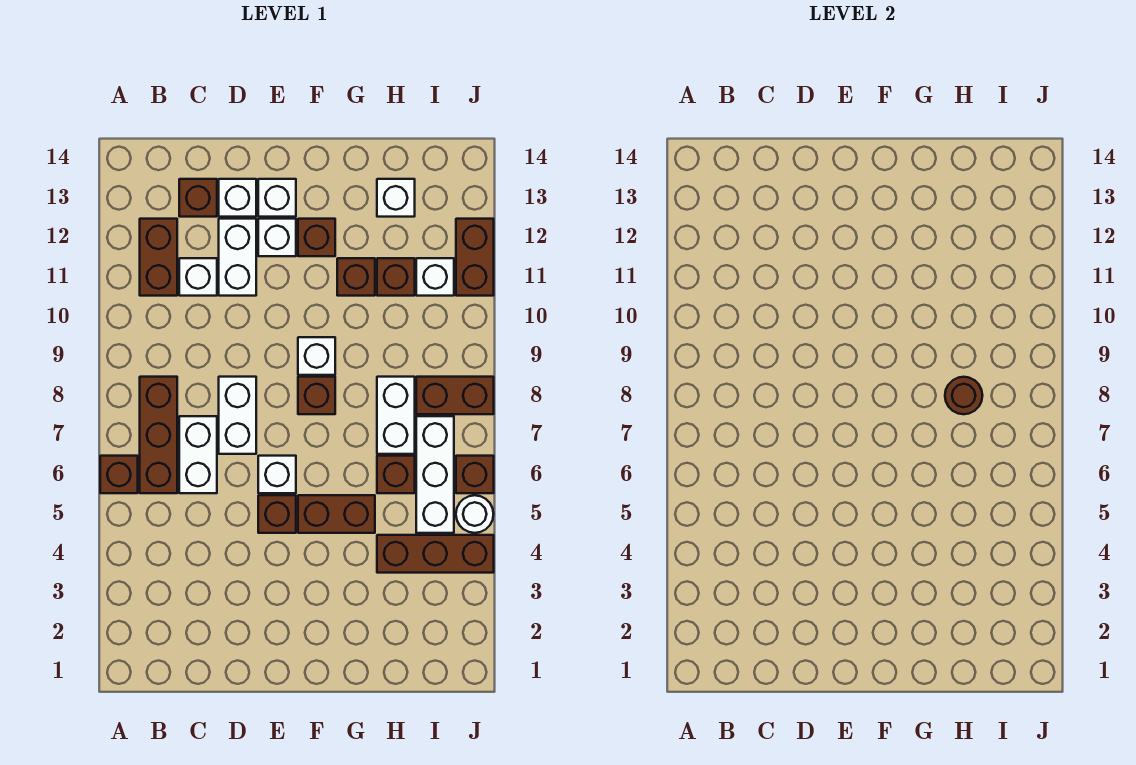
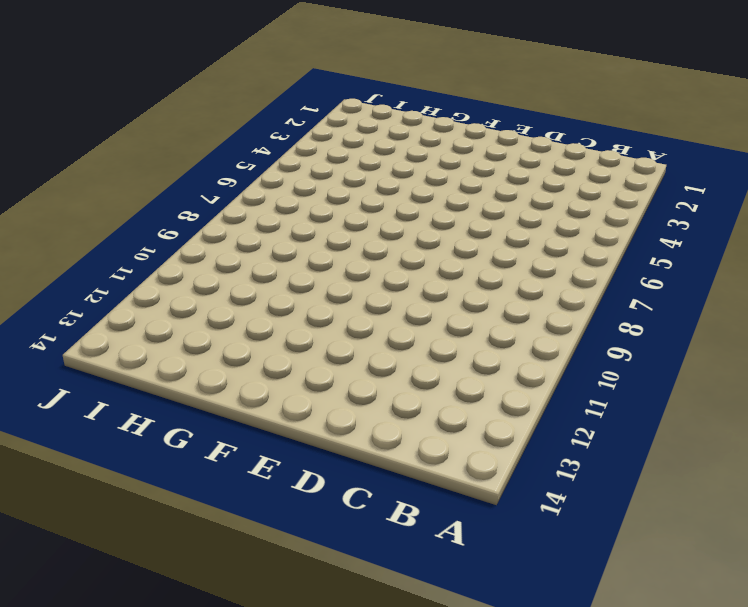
none -> brown 1x1 brick [100,456,138,493]
none -> brown 1x3 brick [140,377,177,493]
none -> brown 1x2 brick [140,219,177,296]
none -> white 1x2 brick [179,416,217,493]

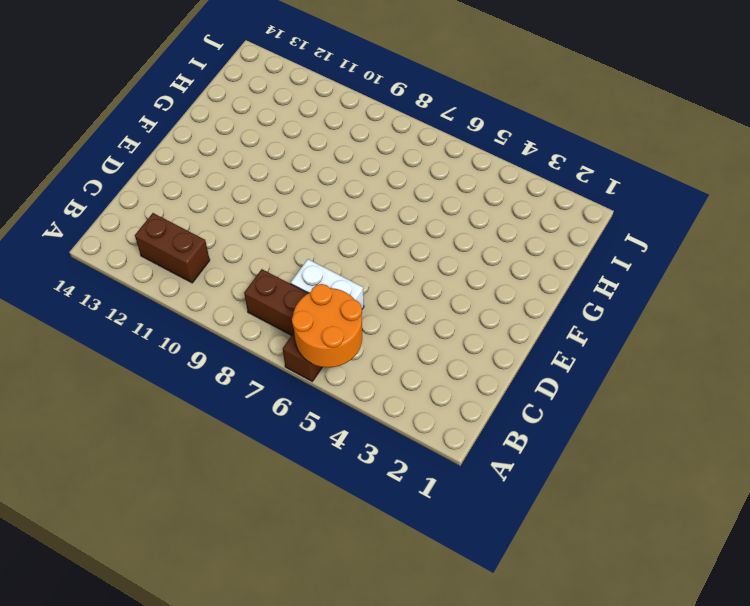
orange 2x2 round brick [292,284,362,367] -> none
none -> white 1x1 brick [179,258,217,296]
none -> brown 1x1 brick [179,179,217,217]
none -> white 1x2 brick [219,377,256,454]
none -> white 1x2 brick [219,219,256,296]

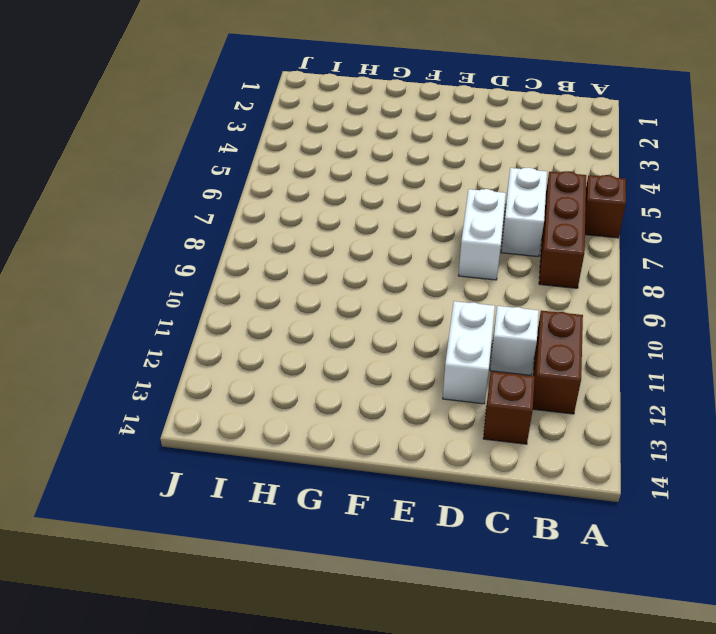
none -> white 1x1 brick [219,179,256,217]
none -> brown 1x1 brick [258,495,296,533]
none -> white 1x1 brick [258,456,296,493]
none -> white 1x1 brick [258,219,296,256]

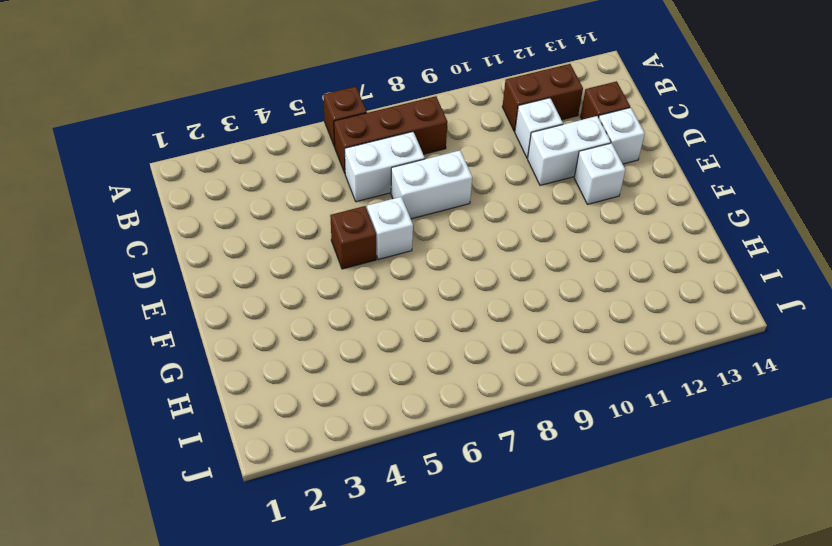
none -> white 1x1 brick [258,179,296,217]
none -> brown 1x2 brick [298,495,375,533]
none -> brown 1x1 brick [298,377,335,414]
none -> white 1x1 brick [298,337,335,375]

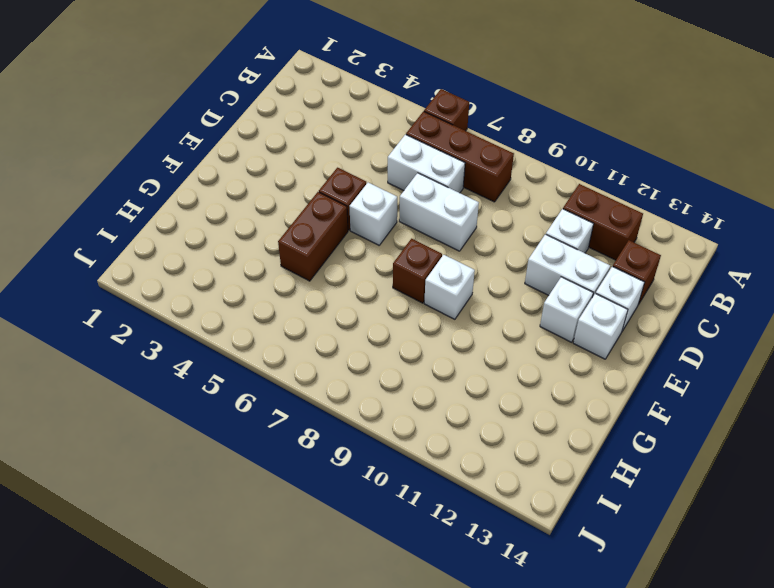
none -> brown 1x1 brick [298,219,335,256]
none -> brown 1x1 brick [337,258,375,296]
none -> brown 1x3 brick [377,535,494,573]
none -> brown 1x1 brick [377,456,415,493]

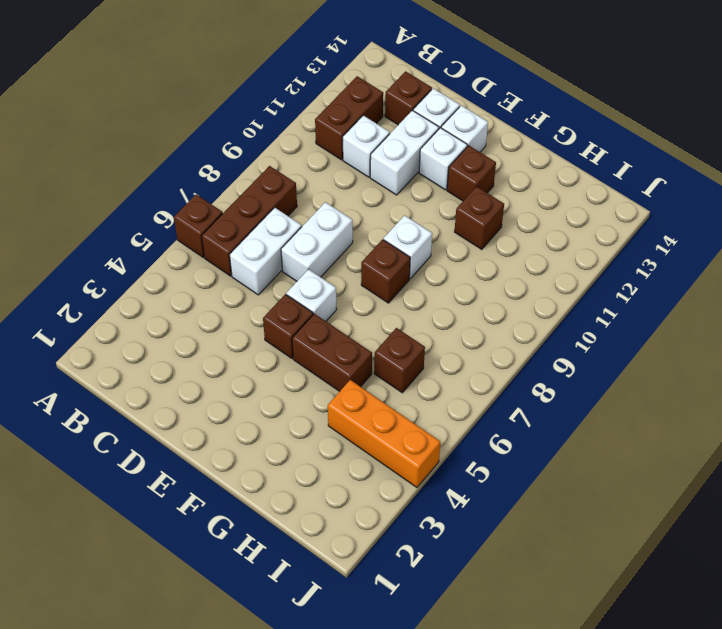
orange 1x3 brick [328,380,440,487] -> brown 1x3 brick [377,535,494,573]
none -> white 1x2 brick [377,377,415,454]
none -> brown 1x1 brick [377,258,415,296]
none -> white 1x1 brick [377,179,415,217]
none -> white 1x3 brick [416,416,454,533]

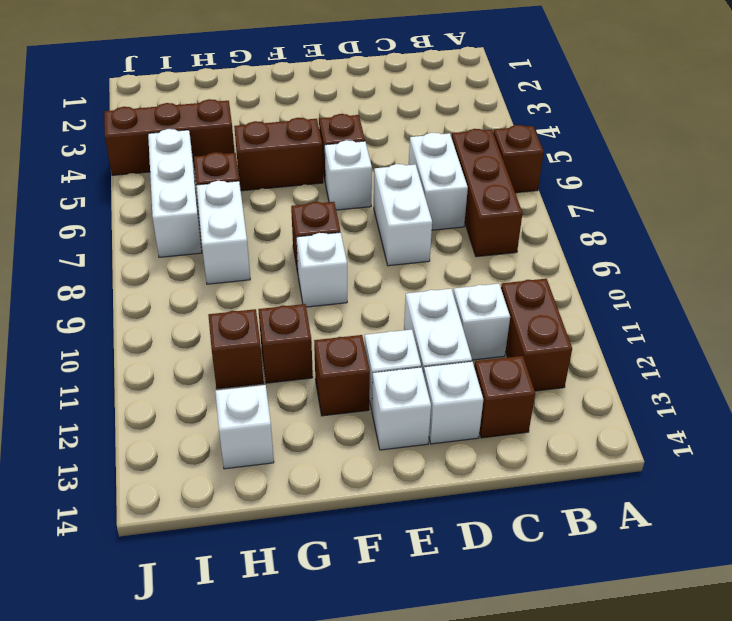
none -> brown 1x2 brick [416,377,494,414]
none -> white 1x1 brick [416,258,454,296]
none -> white 1x1 round brick [456,495,494,533]
none -> brown 1x1 brick [456,456,494,493]

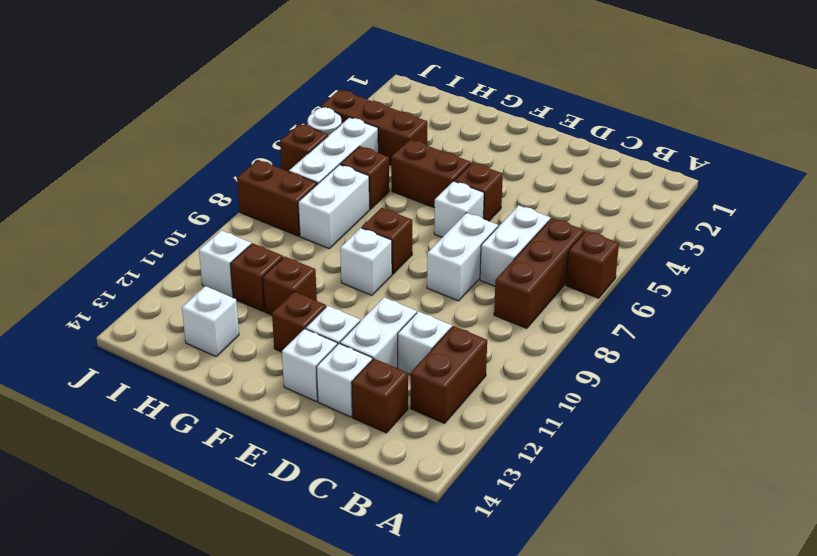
none -> brown 1x2 brick [456,219,494,296]
none -> brown 1x1 round brick [945,377,982,414]

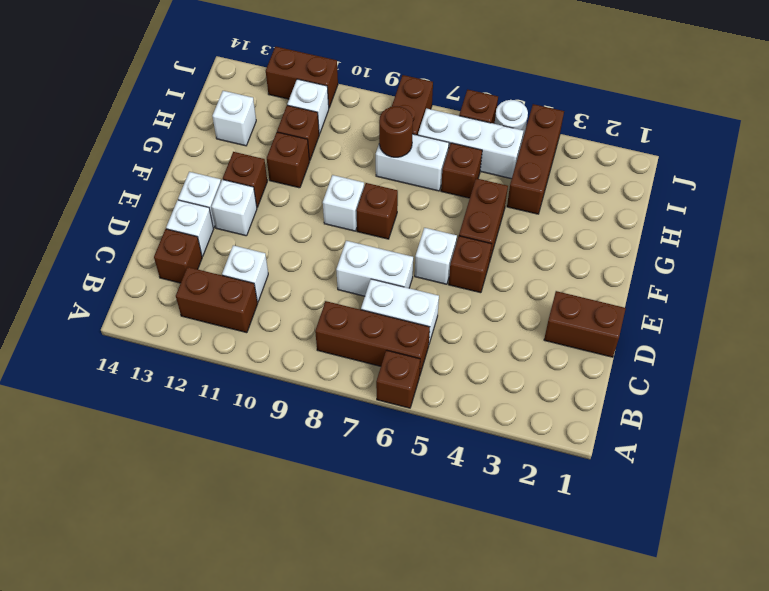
brown 1x2 brick [544,291,626,357] -> none
none -> white 1x2 brick [219,219,256,296]

